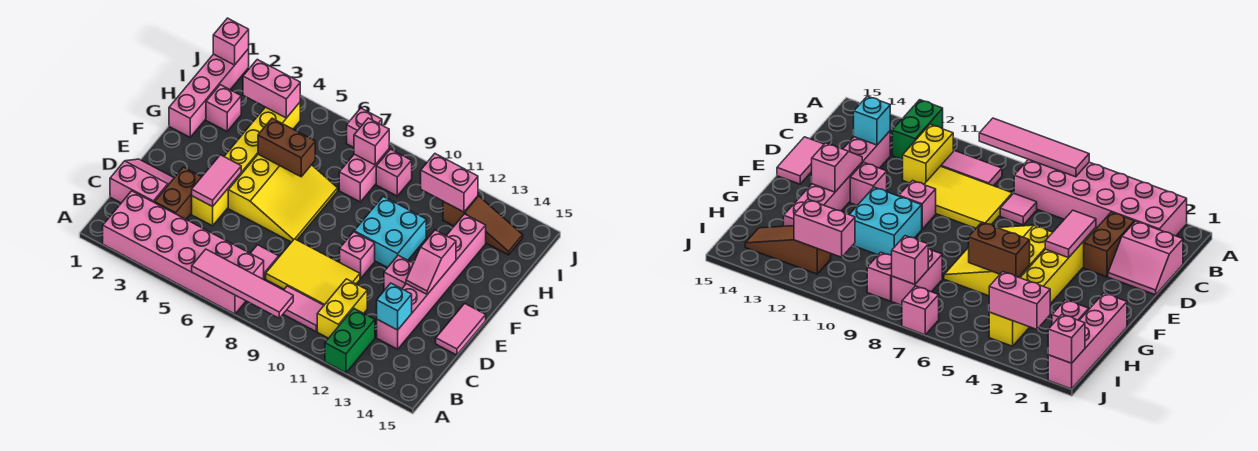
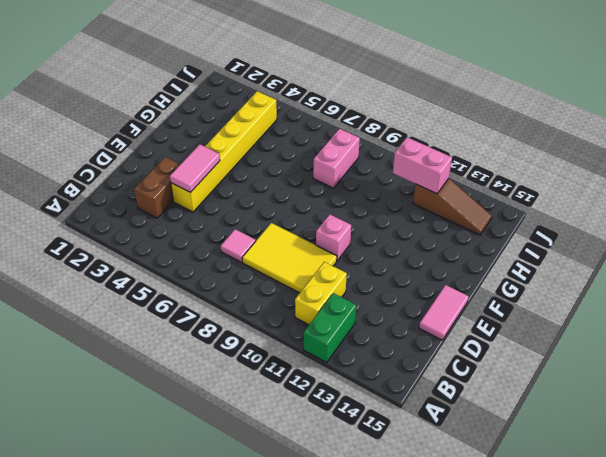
none -> pink 2x6 brick [103,191,264,314]
none -> pink 1x2 tile [284,286,324,331]
none -> pink 2x2 slope [110,159,174,203]
none -> pink 1x6 brick [377,214,486,349]

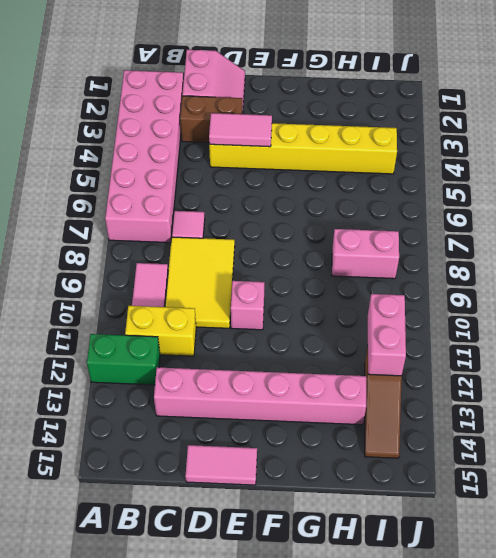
none -> yellow 3x3 slope [228,154,338,242]
none -> pink 1x1 brick [384,255,413,290]
none -> cyan 2x2 brick [354,196,426,268]
none -> pink 1x4 brick [169,49,249,137]

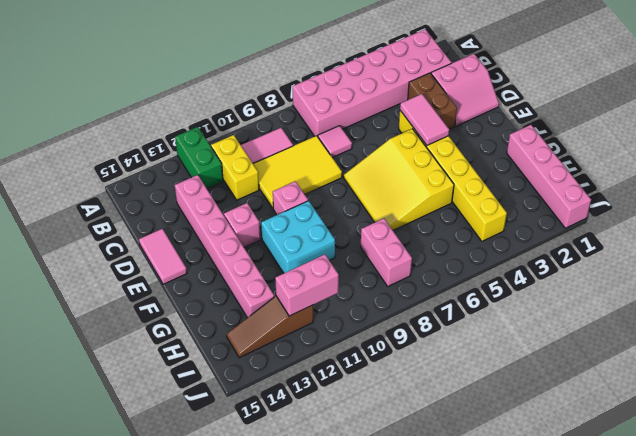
none -> pink 1x1 brick [206,85,241,131]
none -> pink 1x1 brick [376,149,412,196]
none -> pink 1x1 brick [347,108,382,148]
none -> pink 1x4 tile [192,249,293,318]

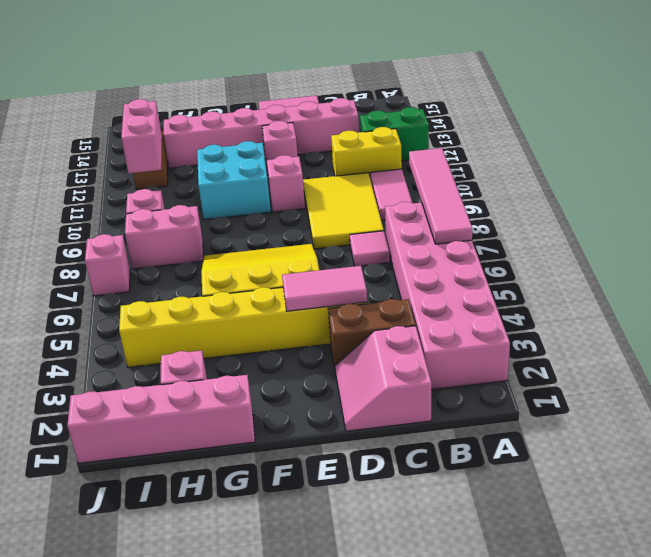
none -> cyan 1x1 brick [377,283,412,330]
none -> pink 1x2 slope [406,230,456,294]
none -> brown 1x2 brick [258,118,315,177]
none -> pink 1x2 brick [243,59,300,118]

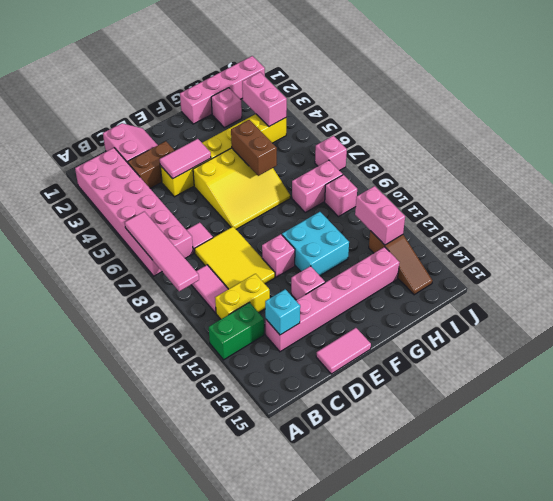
none -> pink 1x2 slope [406,230,456,294]
none -> pink 1x1 brick [354,118,389,165]
none -> pink 1x1 brick [213,18,249,65]

